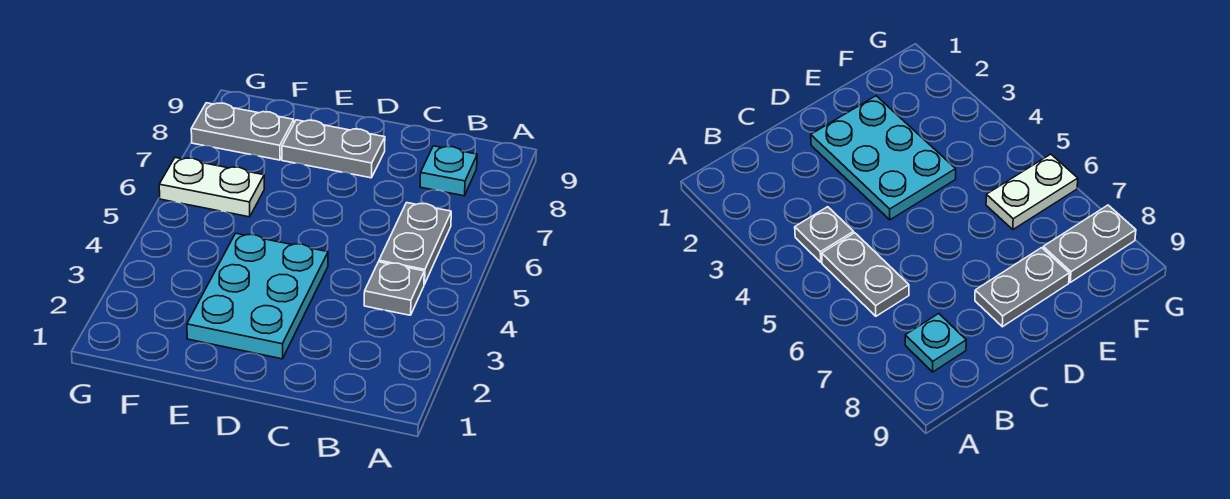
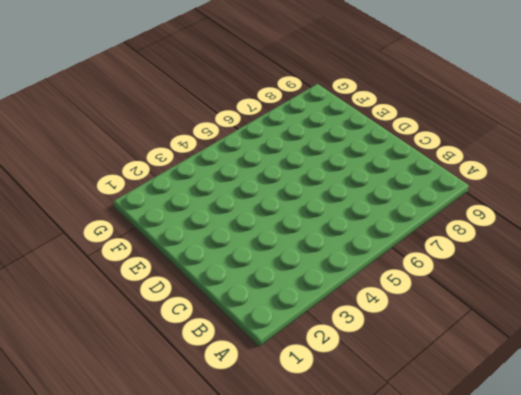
none -> grey 1x1 plate [364,262,424,315]
none -> grey 1x2 plate [379,203,451,284]

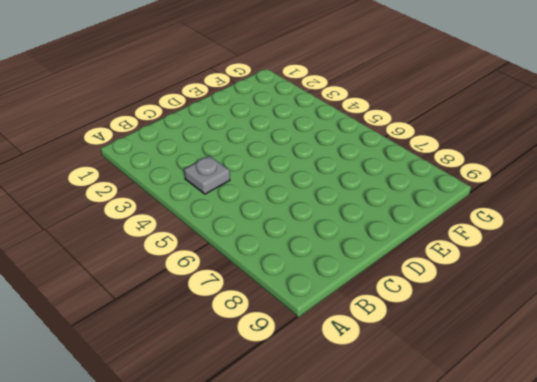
none -> grey 1x2 plate [379,203,451,284]
none -> cyan 1x1 plate [420,146,477,196]

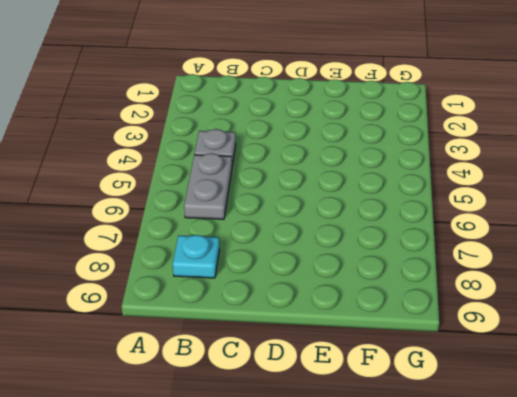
none -> cyan 2x3 plate [187,233,328,359]
none -> grey 1x2 plate [282,120,385,178]

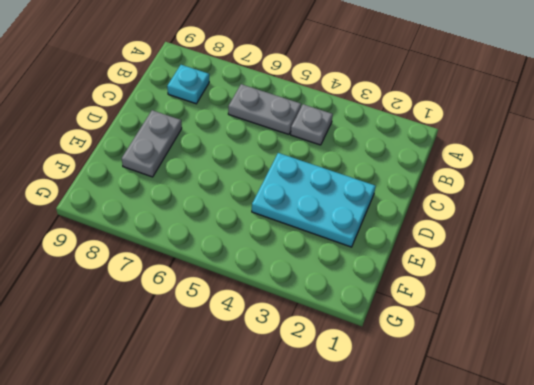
none -> white 1x2 plate [159,158,264,217]
none -> grey 1x2 plate [191,103,294,160]

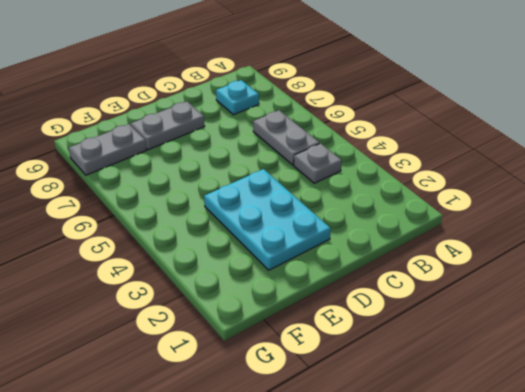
none -> white 1x2 plate [159,158,264,217]

